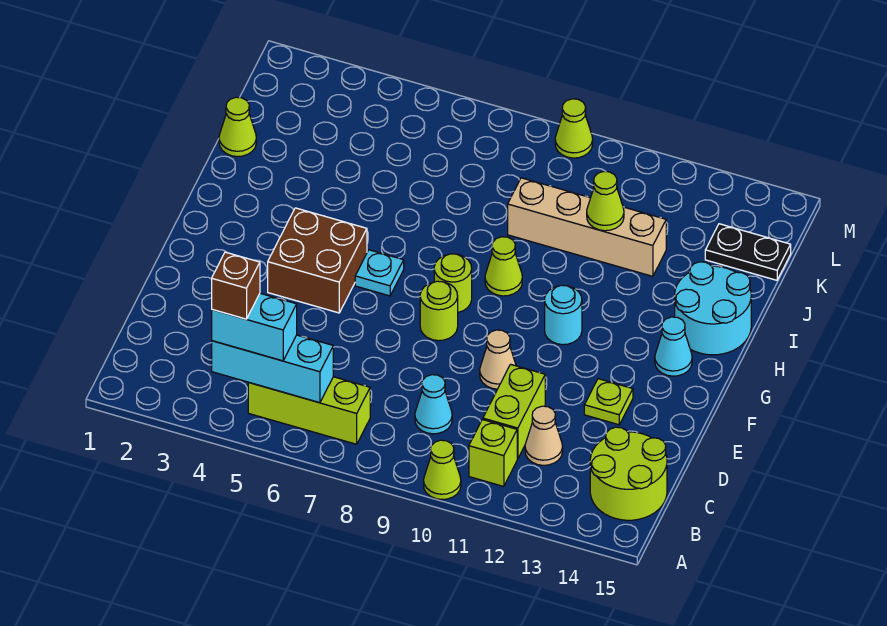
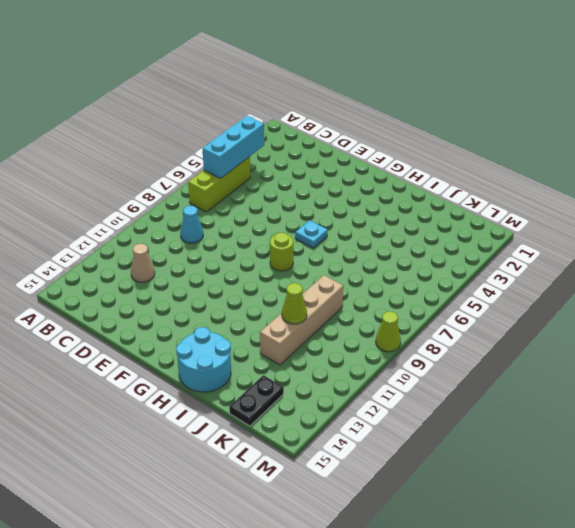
none -> lime 1x1 cone [424,440,461,500]
none -> lime 1x1 brick [469,420,517,487]
none -> lime 2x2 round brick [590,427,667,520]

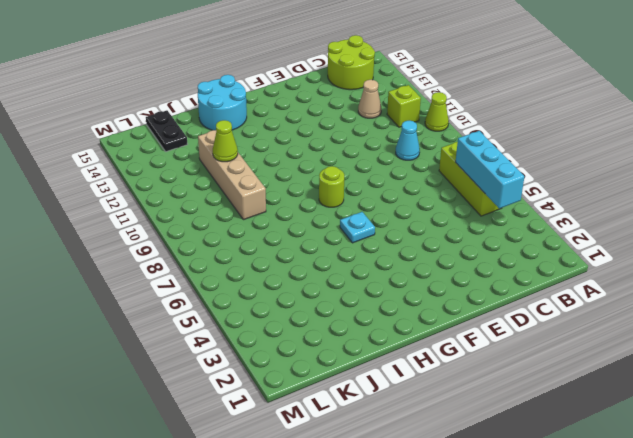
none -> lime 1x2 brick [483,364,545,459]
none -> tan 1x1 cone [480,330,516,389]
none -> lime 1x1 plate [584,379,633,425]

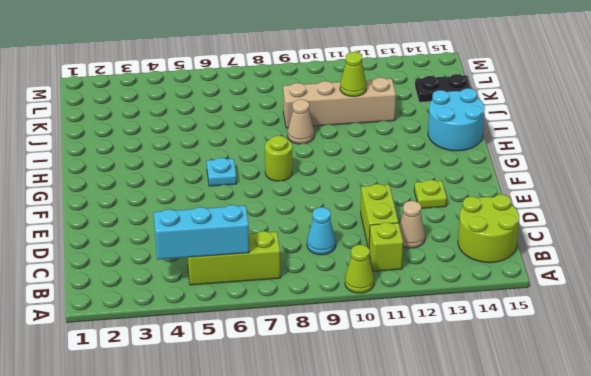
tan 1x1 cone [288,99,314,144] -> tan 1x1 cone moved to [480,330,516,389]
none -> brown 2x2 brick [268,208,367,313]
none -> lime 1x1 round brick [420,281,458,341]
none -> cyan 1x1 round brick [545,285,582,345]

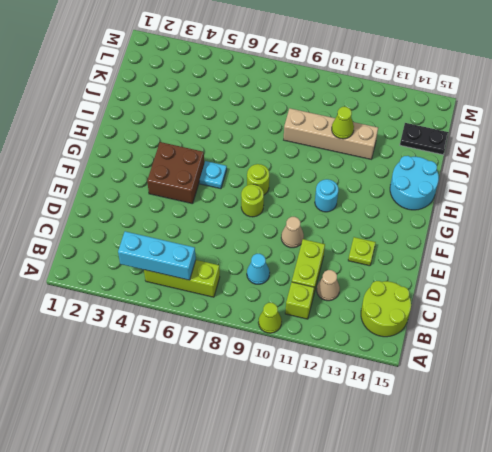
none -> cyan 1x1 cone [655,317,692,376]
none -> lime 1x1 cone [485,237,522,296]
none -> lime 1x1 cone [219,97,256,157]

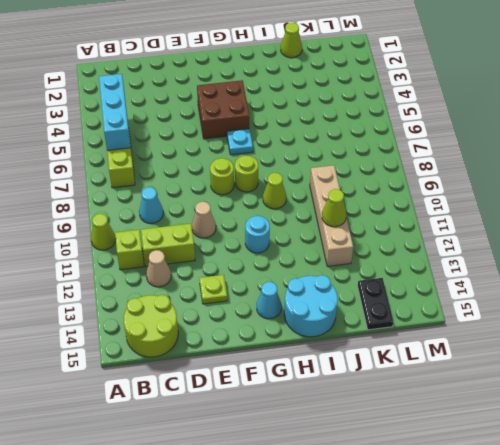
none -> lime 1x1 cone [555,99,593,158]
none -> cyan 1x2 brick [212,293,297,361]
none -> brown 1x1 brick [212,252,260,319]

